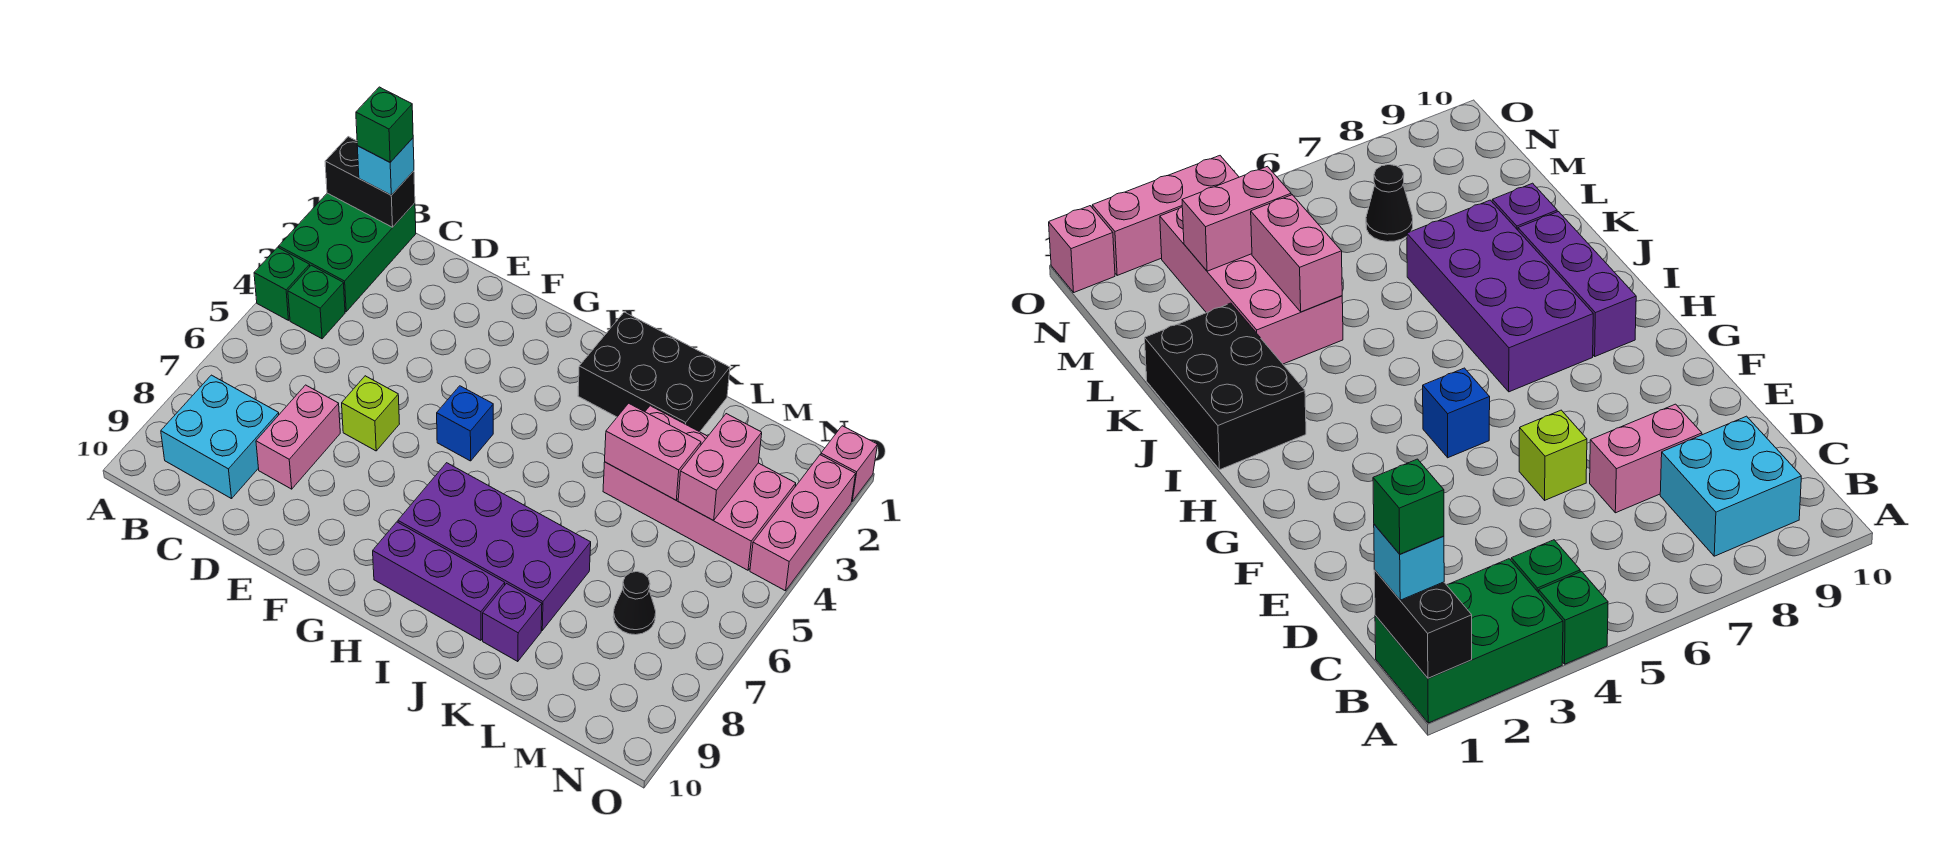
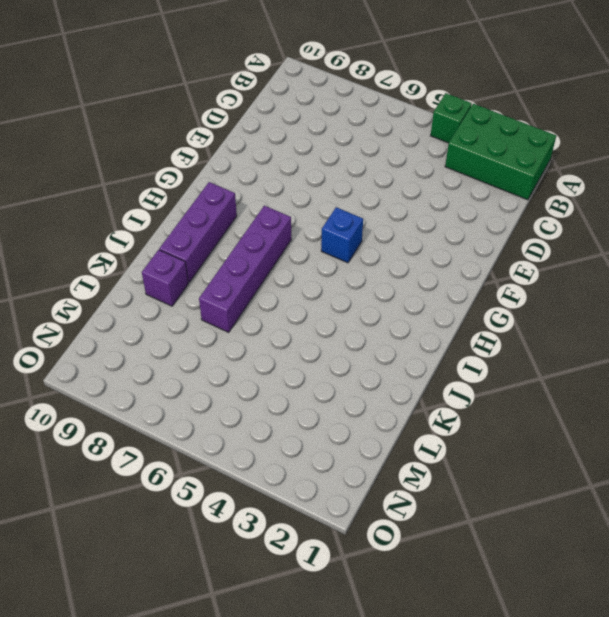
purple 1x4 brick [199,206,291,332] -> purple 2x4 brick [398,463,591,630]
none -> green 1x1 brick [288,265,345,339]
none -> cyan 2x2 brick [161,375,279,499]
none -> pink 1x2 brick [256,385,340,489]

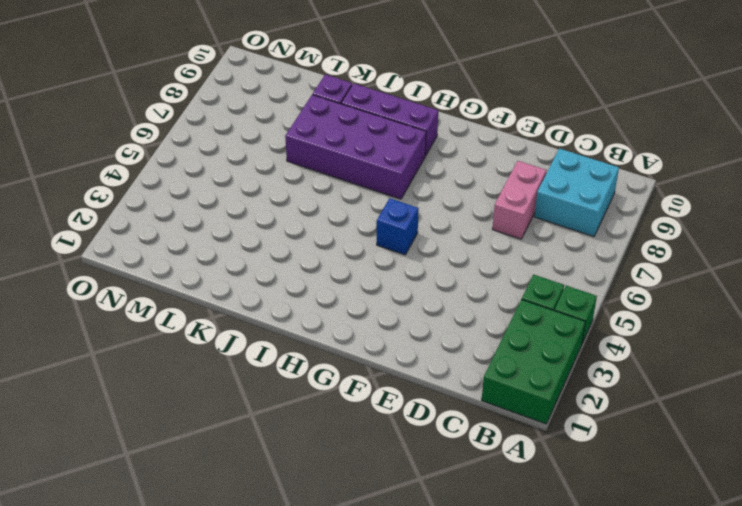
none -> lime 1x1 brick [342,376,399,451]
none -> black 2x3 brick [578,312,730,432]
none -> pink 2x4 brick [603,406,796,570]

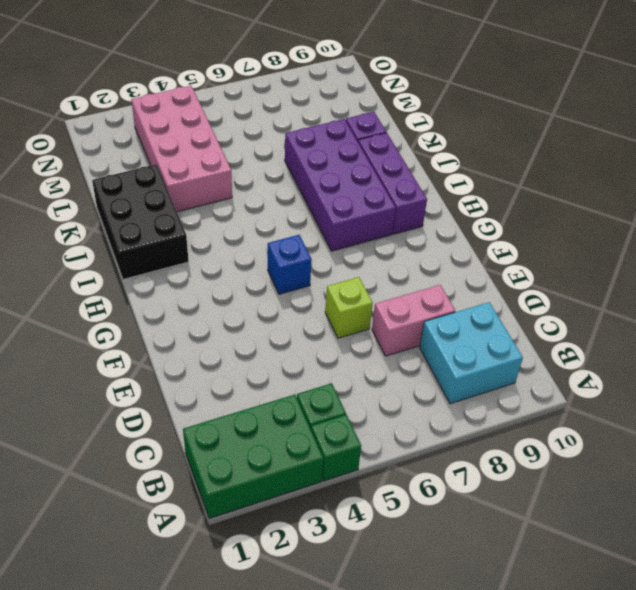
none -> black 1x1 cone [613,572,656,635]
none -> pink 1x1 brick [821,426,878,501]
none -> pink 1x3 brick [750,455,856,591]

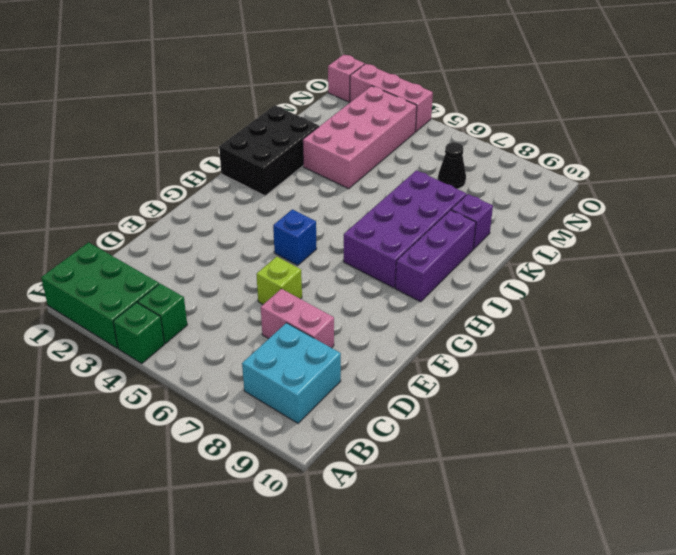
none -> black 1x2 brick [325,137,415,227]
none -> pink 1x2 brick [605,403,701,500]
none -> pink 1x2 brick [678,414,762,520]

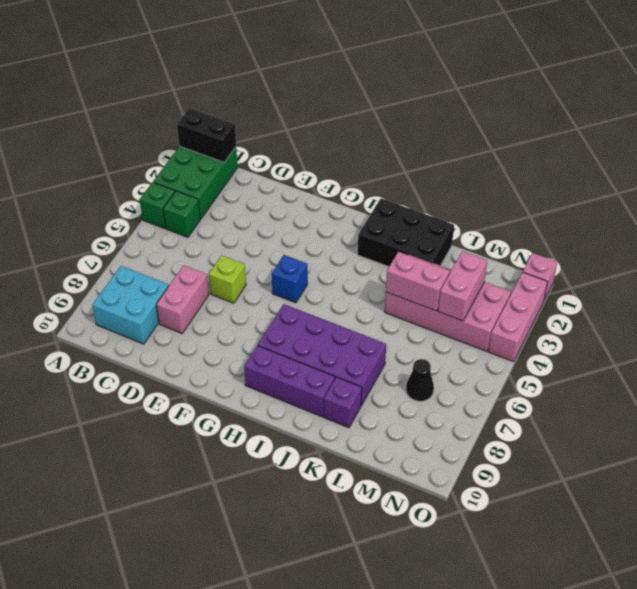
none -> cyan 1x1 brick [357,138,414,195]
none -> green 1x1 brick [356,87,413,162]

